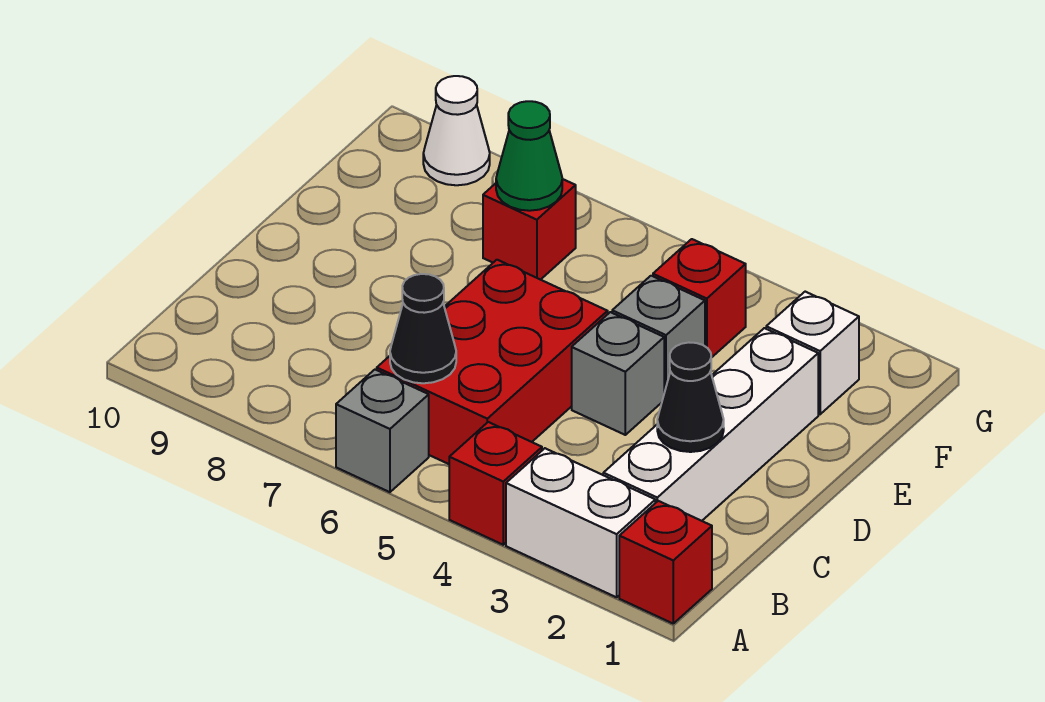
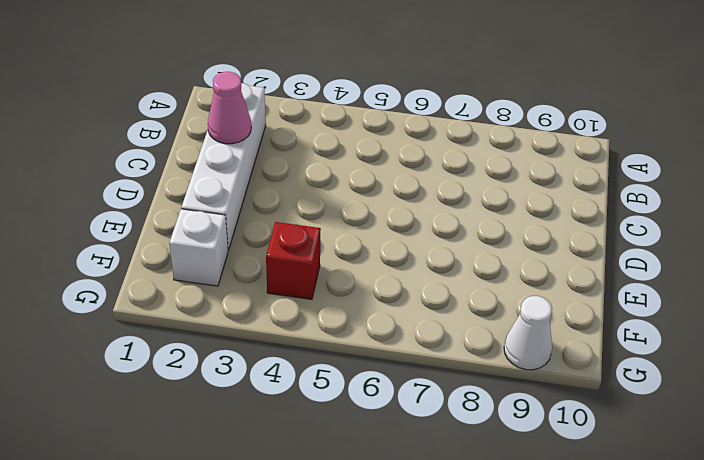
pink 1x1 cone [208,72,251,144] -> black 1x1 cone [657,343,724,452]
none -> red 1x1 brick [619,501,712,623]
none -> white 1x2 brick [506,448,655,597]
none -> red 1x1 brick [449,422,542,545]

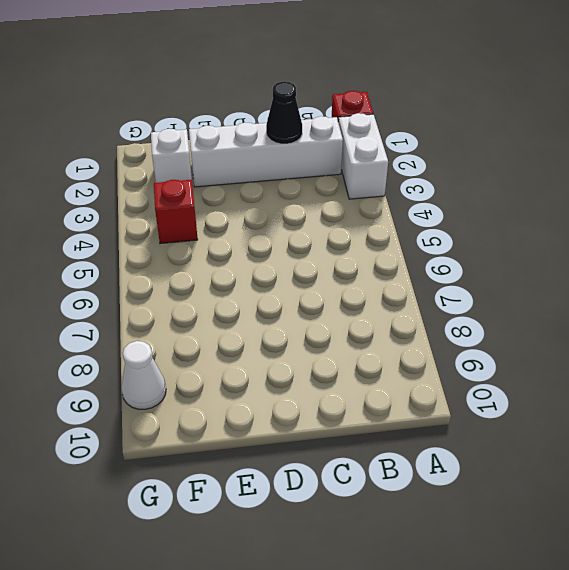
none -> red 1x1 brick [449,422,542,545]
none -> grey 1x1 brick [336,370,429,492]
none -> red 2x3 brick [377,260,608,464]

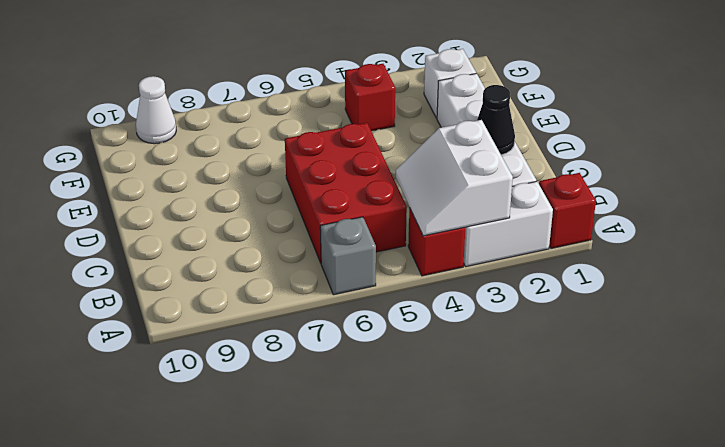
white 2x2 slope [396,120,513,236] -> none
none -> grey 1x1 brick [572,312,664,435]
none -> grey 1x1 brick [612,276,705,393]
none -> red 1x1 brick [483,179,576,280]

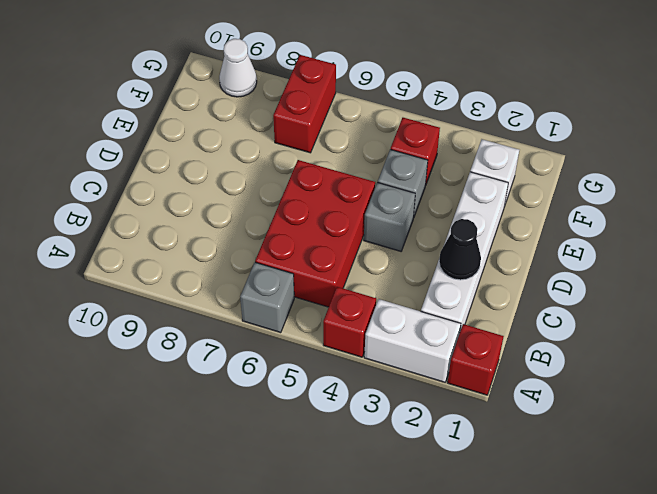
red 1x2 brick [273,55,336,153] -> red 1x1 brick [483,179,576,280]
none -> black 1x1 cone [390,274,456,383]
none -> green 1x1 cone [496,101,562,211]

